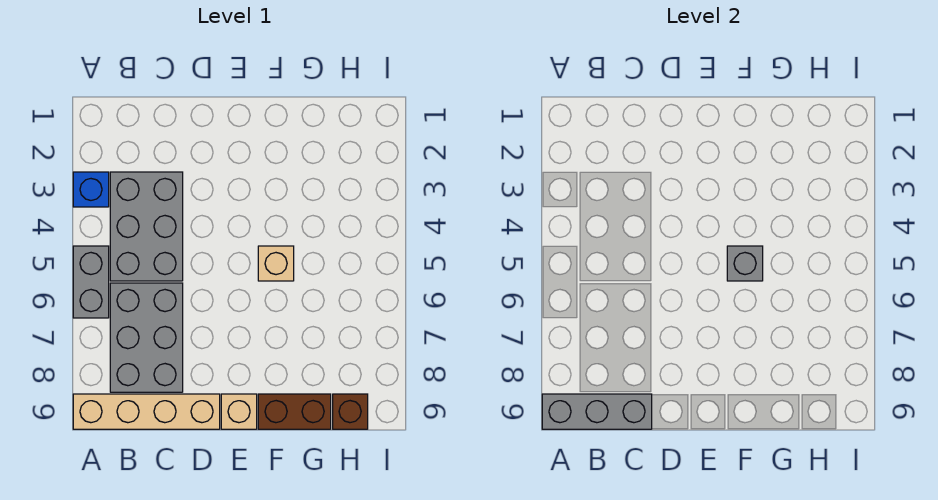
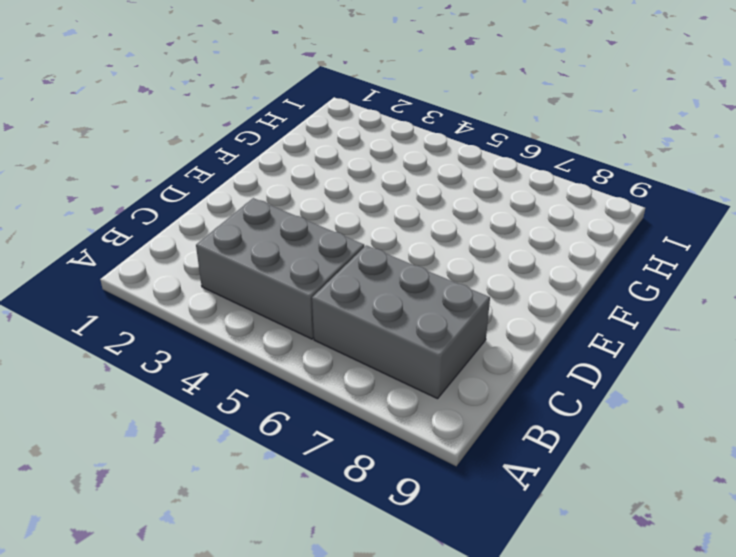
none -> blue 1x1 brick [73,172,109,207]
none -> grey 1x2 brick [73,246,109,318]

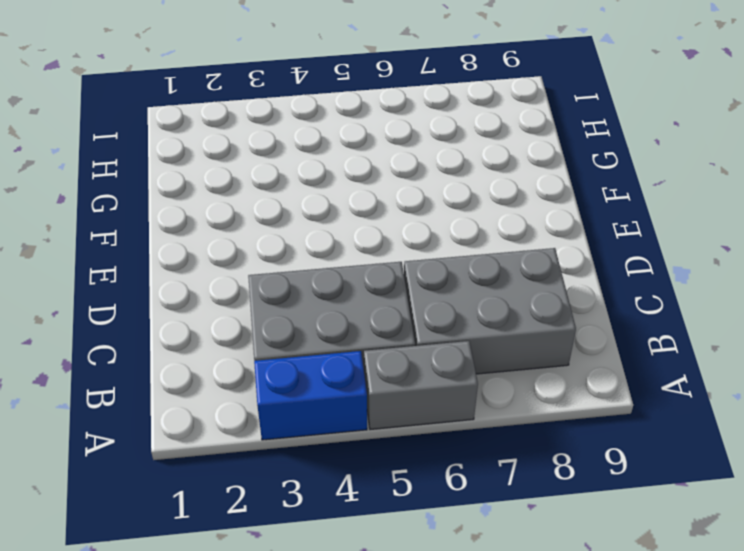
blue 1x2 brick [254,351,367,440] -> blue 1x1 brick [73,172,109,207]
none -> tan 1x4 brick [73,394,220,429]
none -> tan 1x1 brick [221,394,257,429]

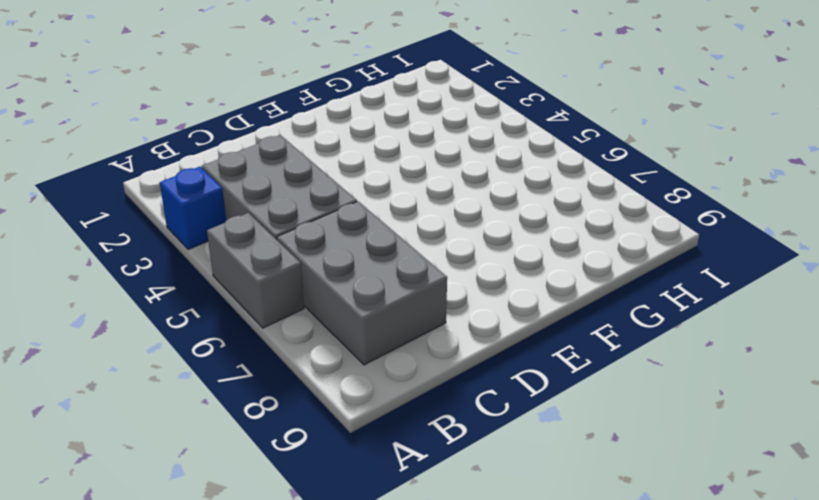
none -> tan 1x4 brick [73,394,220,429]
none -> tan 1x1 brick [221,394,257,429]

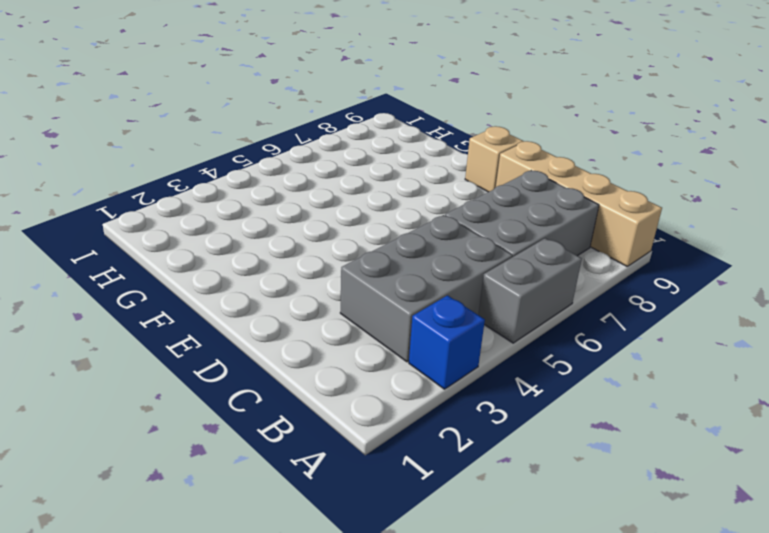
none -> tan 1x1 brick [258,246,294,281]
none -> brown 1x2 brick [258,394,331,429]

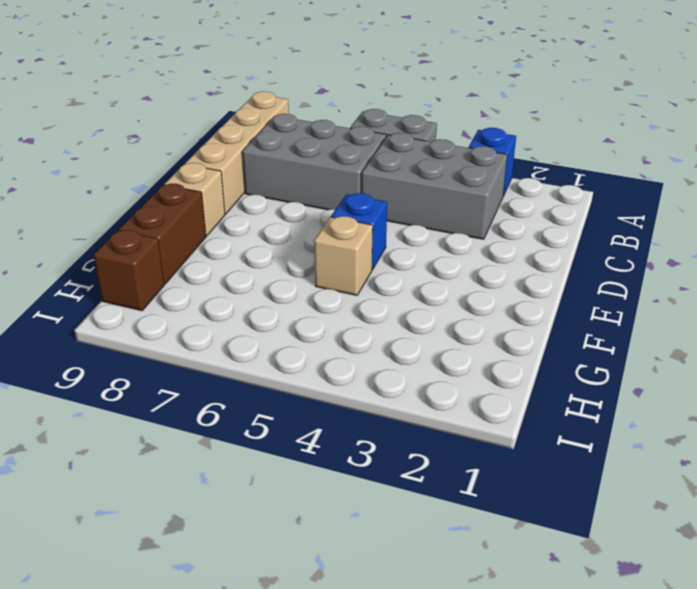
blue 1x1 brick [331,193,387,270] -> none
none -> grey 1x3 brick [542,394,652,429]
none -> grey 1x1 brick [727,246,763,281]

